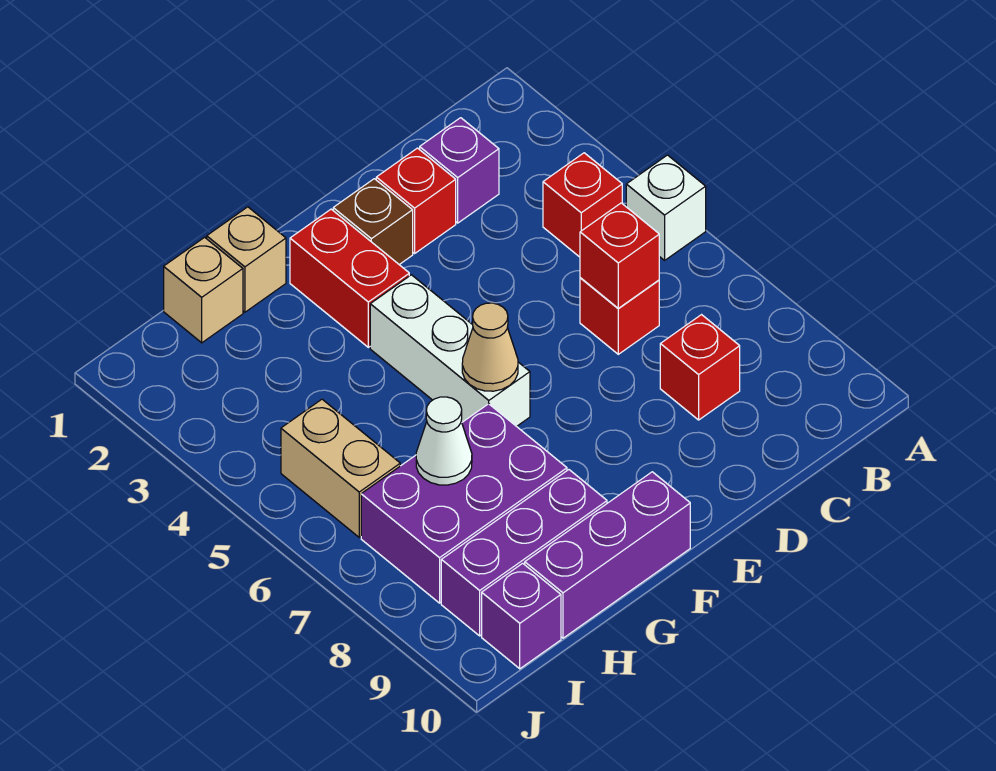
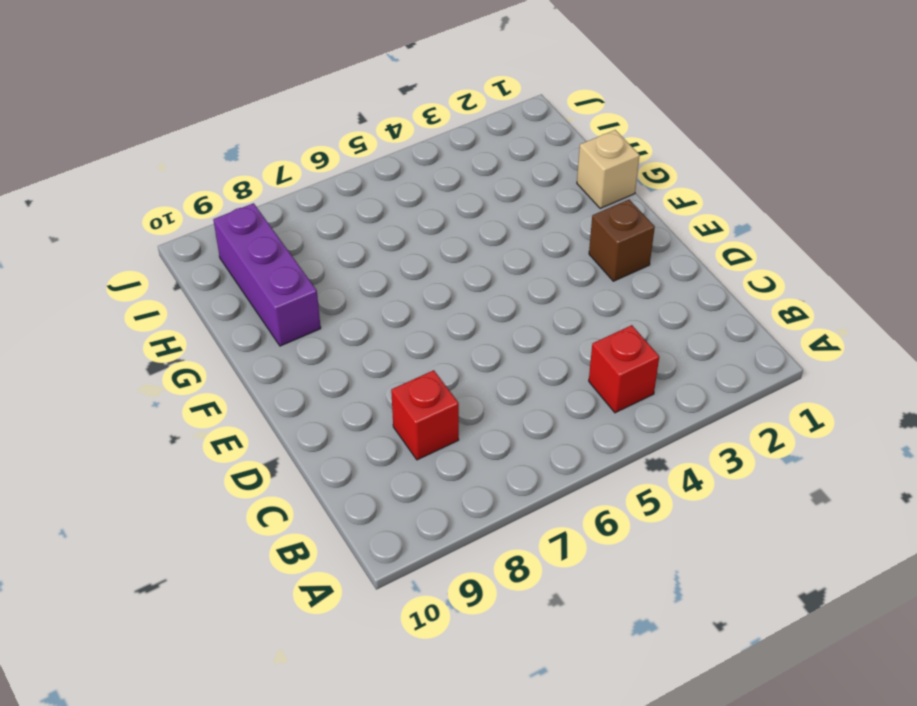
none -> white 1x1 brick [626,155,706,260]
none -> purple 1x1 brick [420,118,499,223]
none -> red 1x1 brick [580,278,659,354]

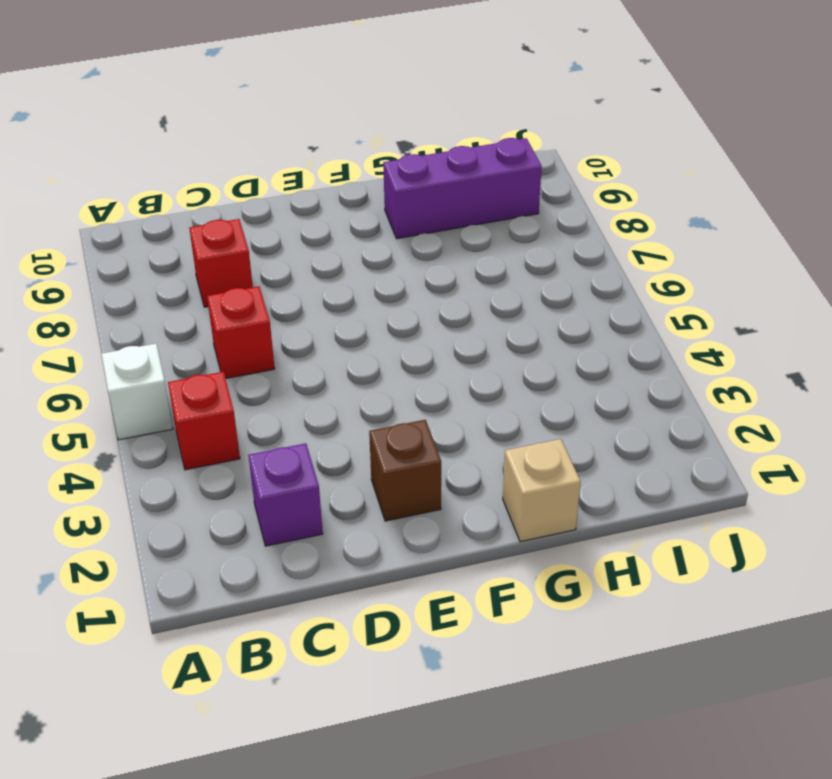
none -> red 1x1 brick [376,148,456,253]
none -> red 1x2 brick [290,209,409,347]
none -> white 1x3 brick [370,275,530,426]

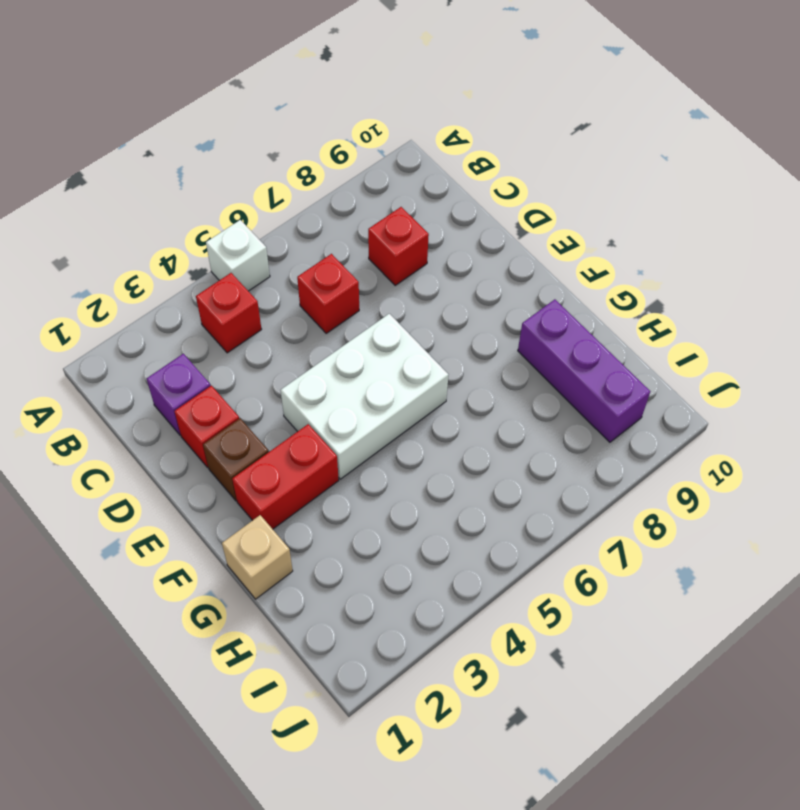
white 2x3 brick [281,314,448,479] -> white 1x3 brick [370,275,530,426]
none -> purple 1x3 brick [525,472,690,638]
none -> purple 2x3 brick [361,404,567,603]
none -> tan 1x1 brick [164,237,243,343]

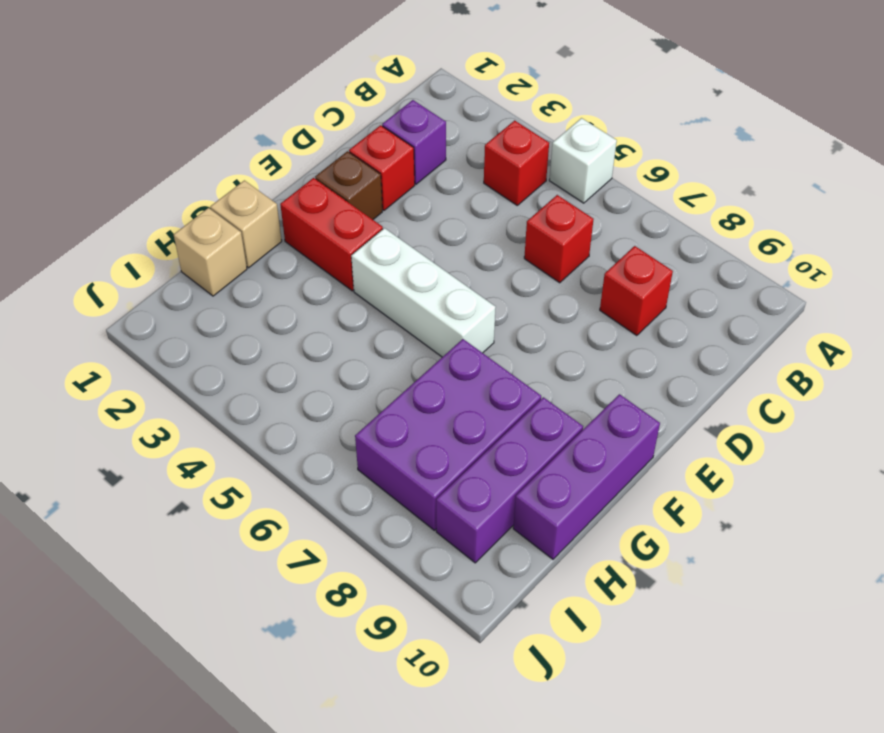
none -> tan 1x2 brick [281,399,400,537]
none -> purple 1x1 brick [482,563,561,669]
none -> red 1x1 brick [580,203,659,308]

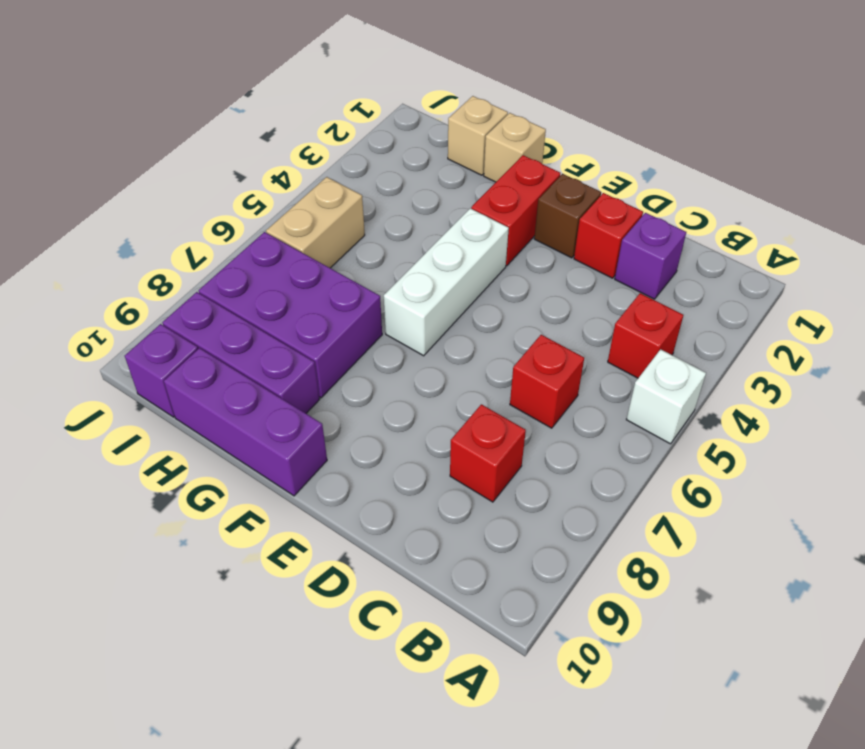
none -> red 1x1 brick [580,203,659,308]
none -> tan 1x1 cone [462,303,518,391]
none -> white 1x1 cone [416,397,472,485]

